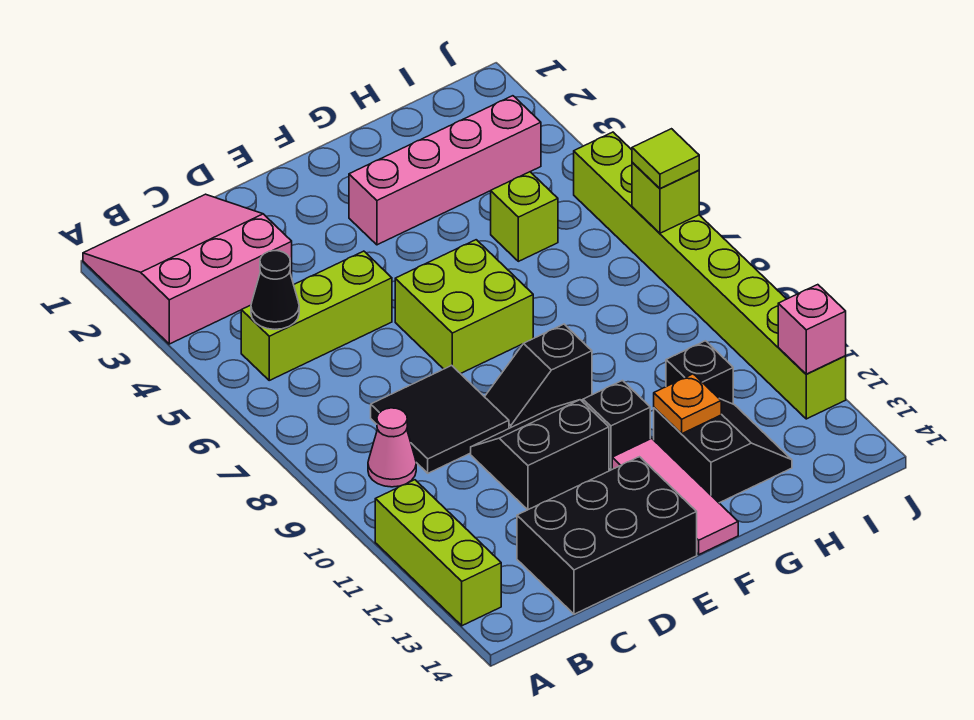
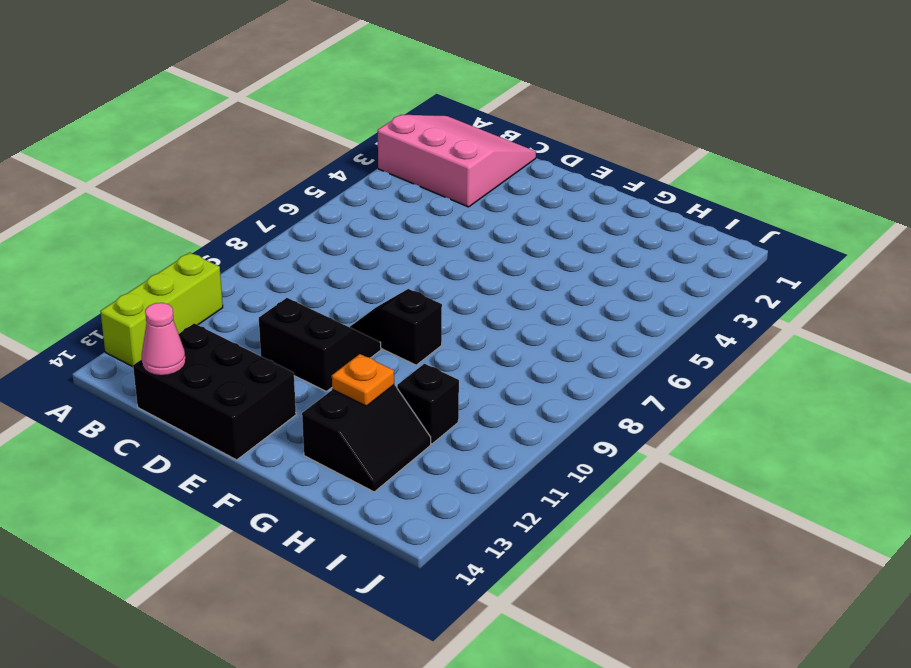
pink 1x1 cone [142,303,186,376] -> pink 1x1 cone moved to [368,408,416,487]
none -> lime 1x3 brick [241,251,392,380]
none -> black 2x2 tile [371,365,509,473]
none -> lime 2x2 brick [395,240,533,374]

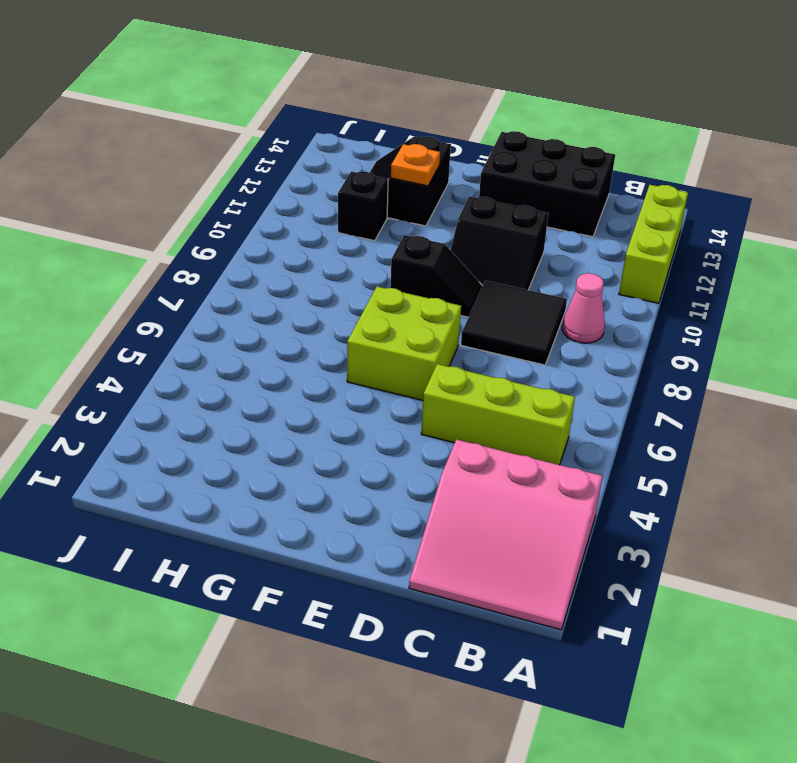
none -> pink 1x4 brick [349,96,541,245]
none -> black 1x1 brick [583,381,650,470]
none -> pink 1x3 tile [612,438,738,554]

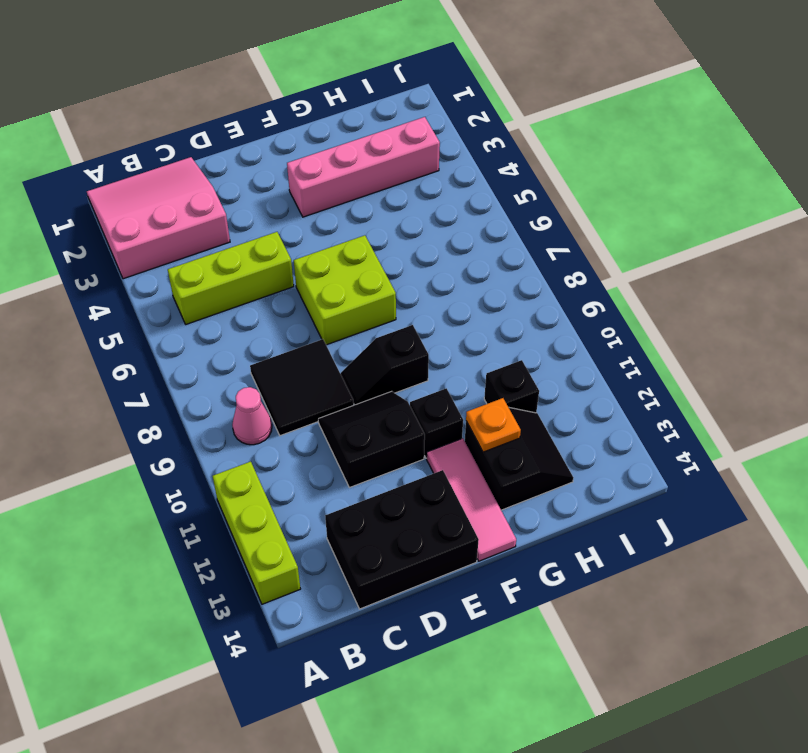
none -> lime 1x1 brick [491,172,558,261]
none -> lime 1x8 brick [574,132,846,419]
none -> black 1x1 cone [251,251,299,329]

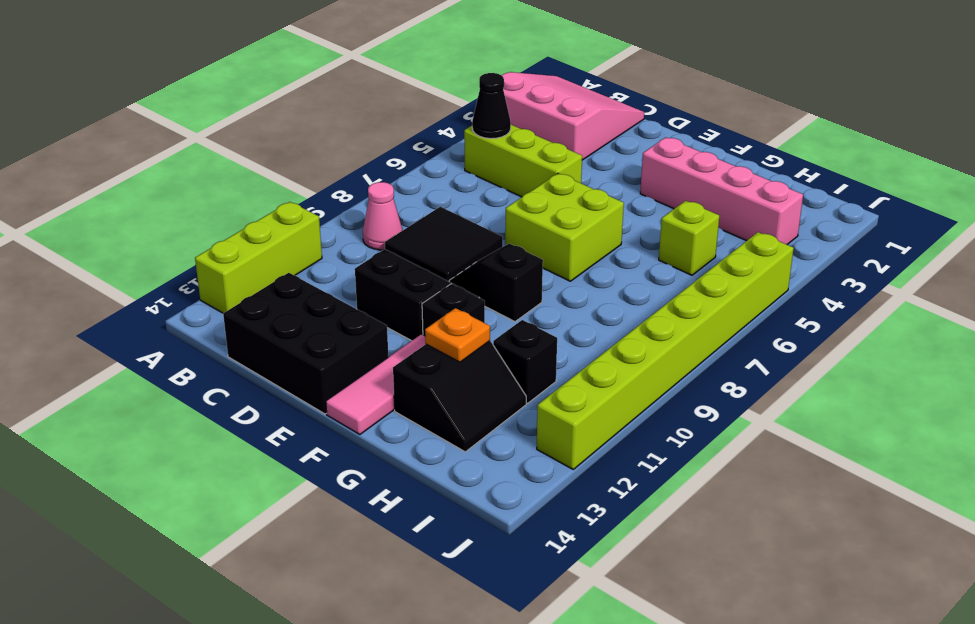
none -> lime 1x1 brick [632,163,699,233]
none -> pink 1x1 brick [778,285,846,374]
none -> lime 1x1 tile [632,129,699,188]

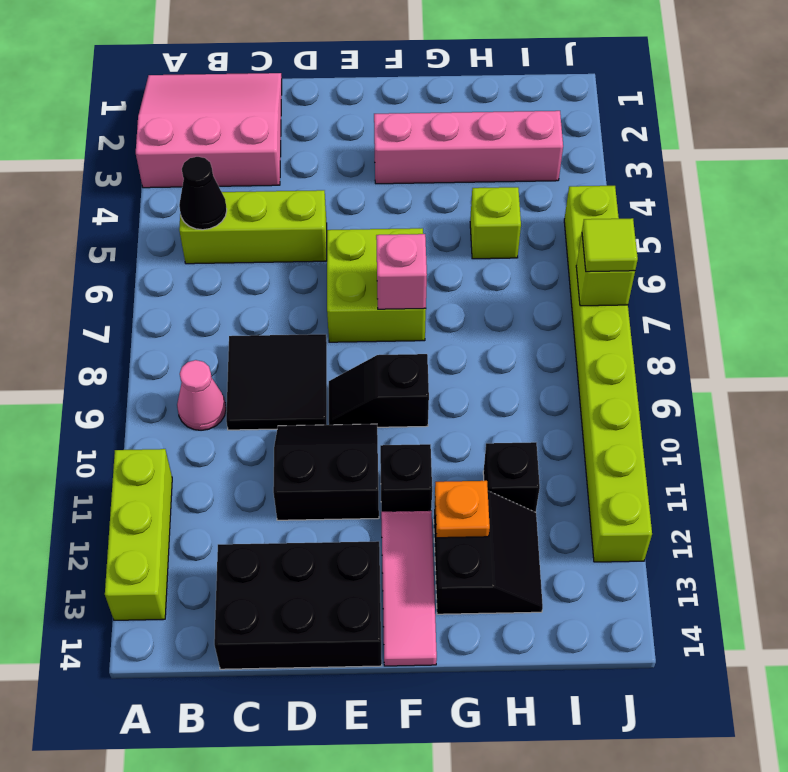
pink 1x1 brick [376,234,427,309] -> pink 1x1 brick moved to [778,285,846,374]

